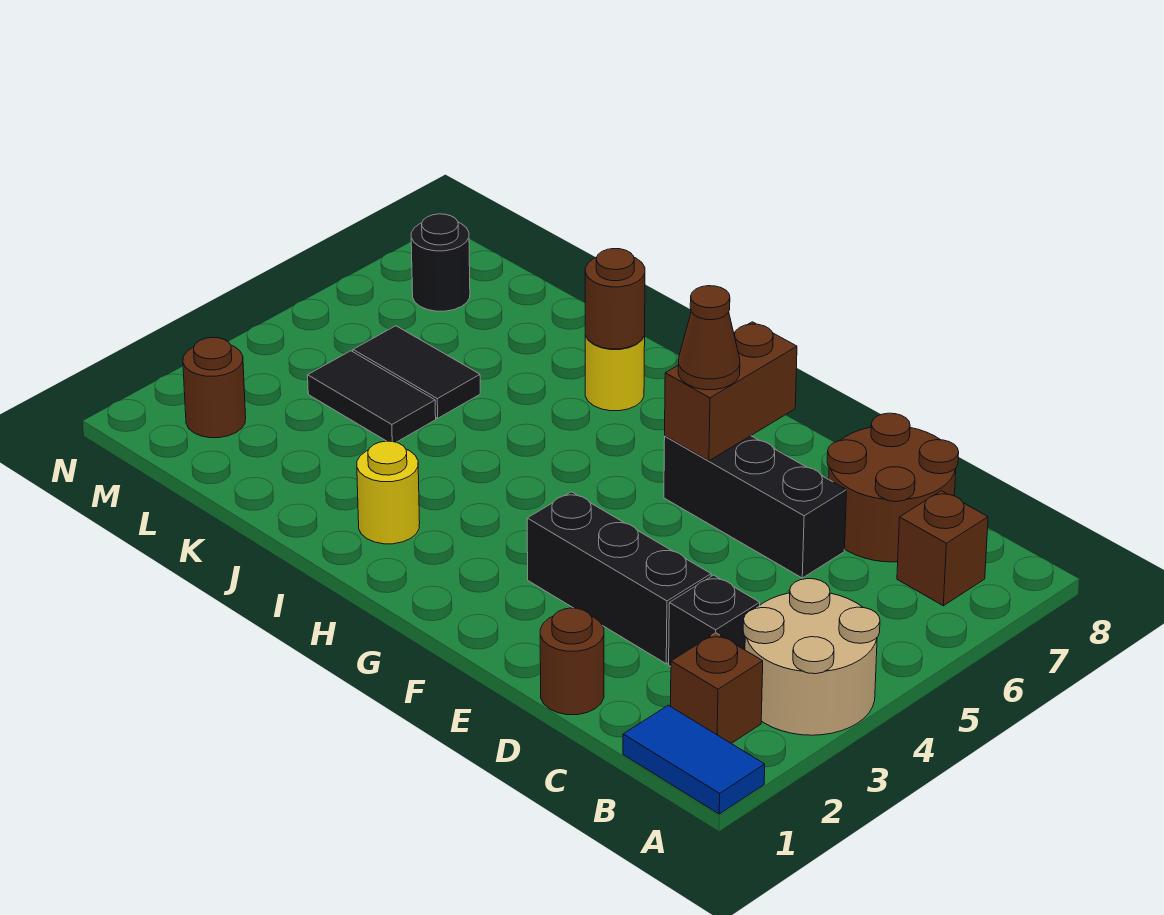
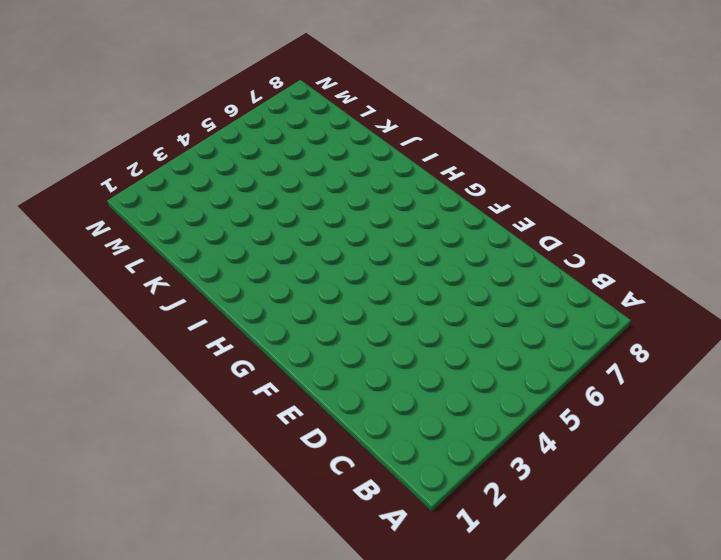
none -> blue 1x2 tile [623,705,765,814]
none -> tan 2x2 round brick [743,579,880,735]
none -> brown 1x1 brick [671,633,763,743]

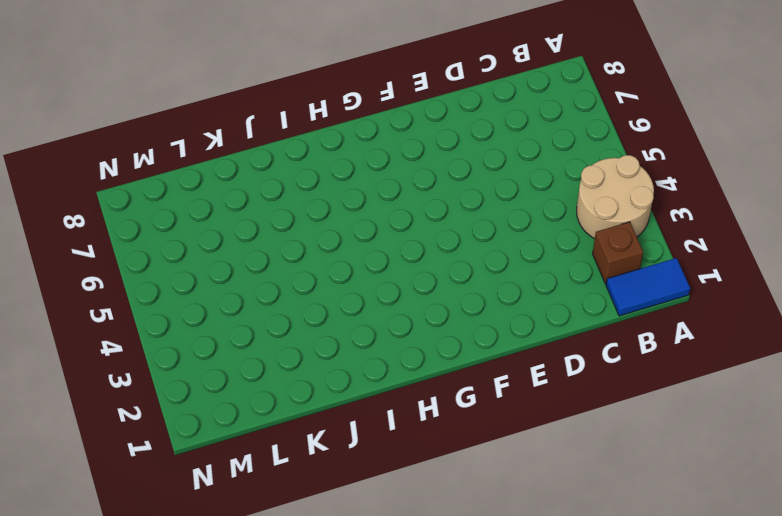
none -> brown 1x1 brick [897,491,988,606]
none -> black 1x1 brick [669,575,760,667]
none -> brown 2x2 round brick [827,413,959,562]

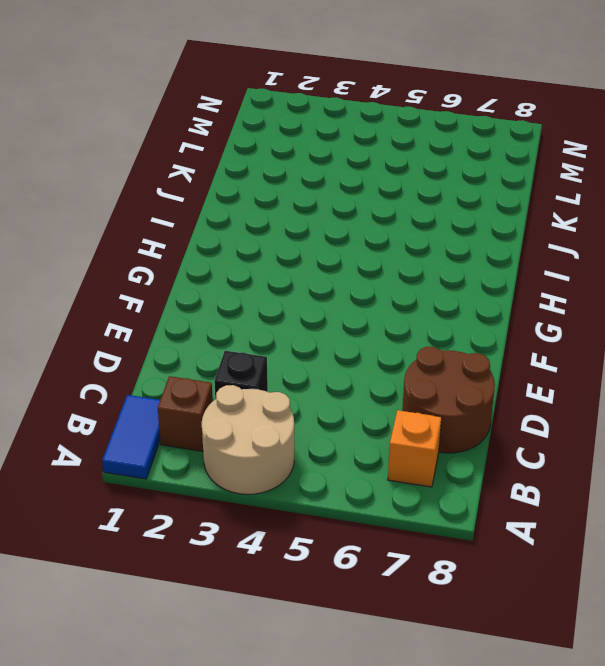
orange 1x1 brick [388,410,442,487] -> brown 1x1 brick [897,491,988,606]
none -> brown 1x1 round brick [540,608,604,715]
none -> black 1x3 brick [527,492,711,664]
none -> black 1x3 brick [664,436,847,578]

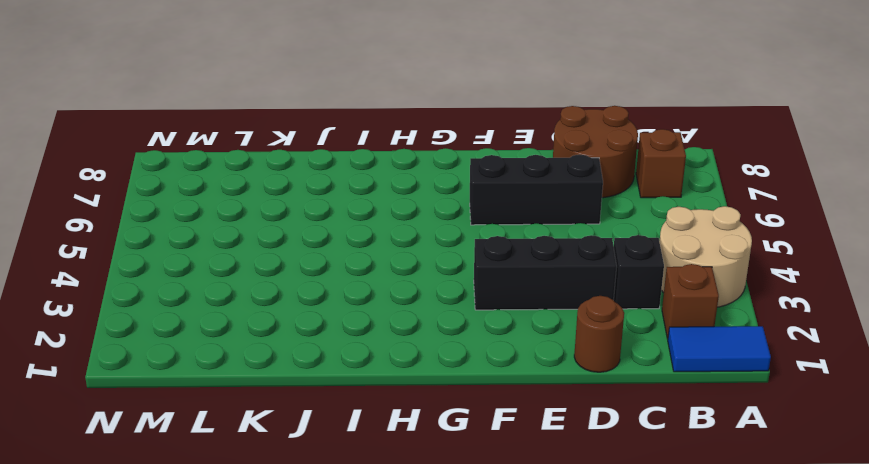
none -> yellow 1x1 round brick [357,441,420,544]
none -> yellow 1x1 round brick [585,335,645,411]
none -> black 1x2 tile [308,351,436,442]

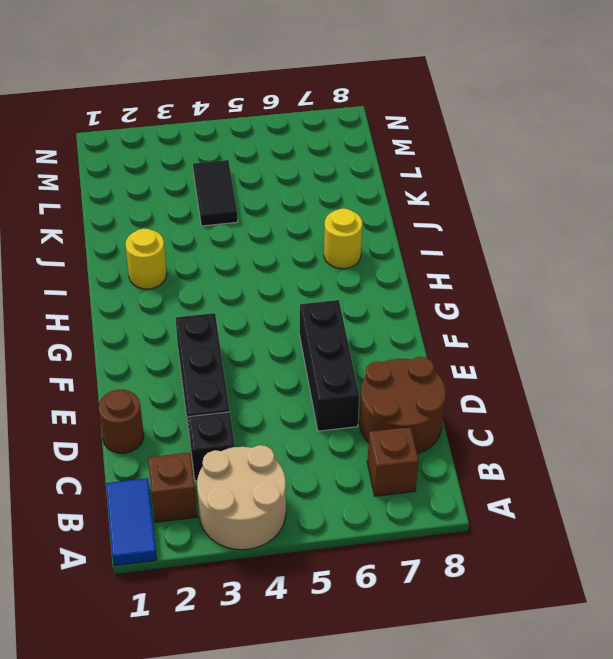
none -> black 1x2 tile [353,326,480,418]
none -> brown 1x1 round brick [183,338,246,438]
none -> black 1x1 round brick [411,214,470,311]

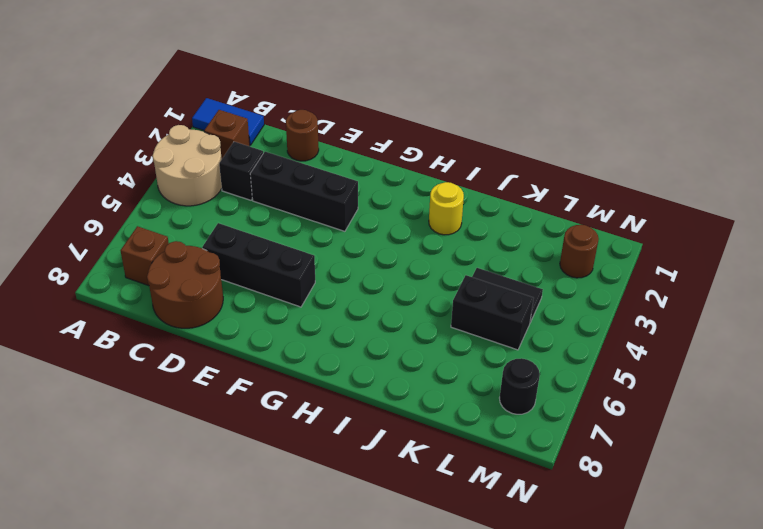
black 1x2 brick [451,275,533,350] -> black 1x2 tile [353,326,480,418]
none -> yellow 1x1 round brick [585,335,645,411]
none -> brown 1x2 brick [665,322,797,461]
none -> brown 1x1 round brick [585,249,645,349]

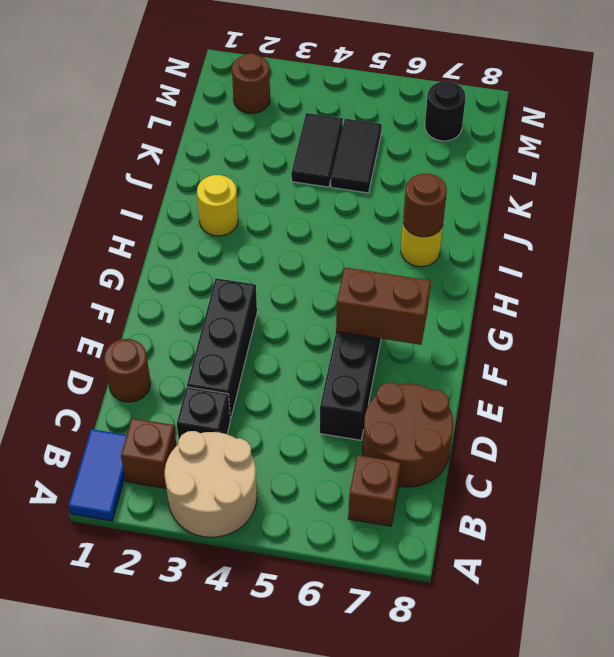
none -> brown 1x1 cone [678,286,740,390]

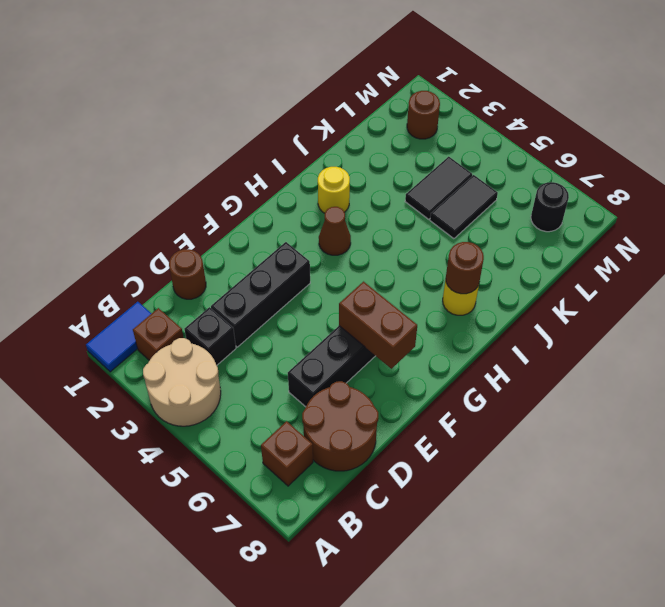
brown 1x1 cone [319,207,351,255] -> brown 1x1 cone moved to [678,286,740,390]

